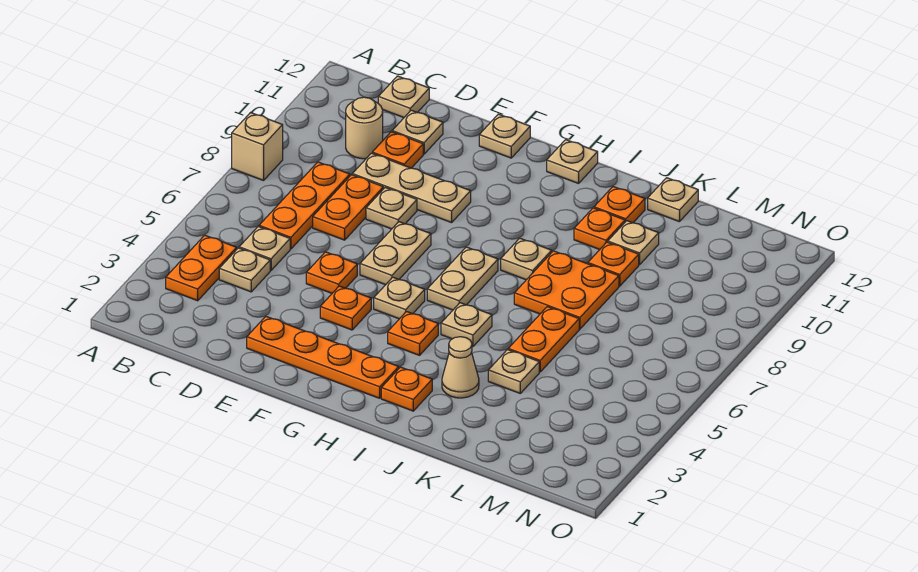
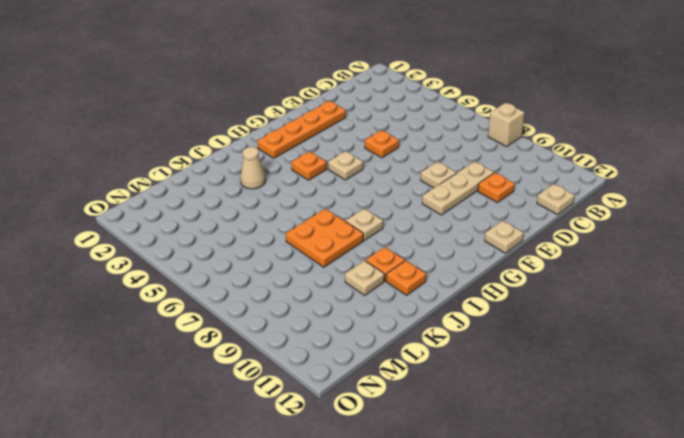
none -> orange 1x2 plate [166,235,237,301]
none -> tan 1x1 plate [219,248,270,292]
none -> tan 1x1 plate [239,227,290,270]
none -> orange 1x3 plate [259,162,350,249]

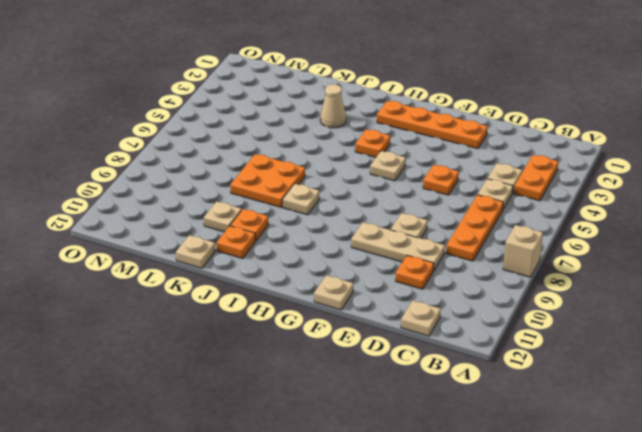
none -> tan 1x1 round brick [346,97,383,159]
none -> orange 1x2 plate [313,175,383,240]
none -> tan 1x1 plate [392,110,443,154]
none -> orange 1x1 plate [320,286,371,330]

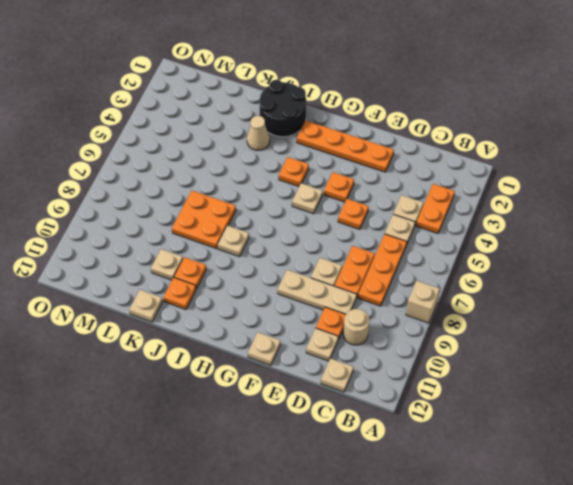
black 2x2 round brick [259,80,306,137] -> orange 1x1 plate [381,367,432,411]
none -> tan 1x2 plate [360,222,431,285]
none -> tan 1x2 plate [427,247,498,310]
none -> tan 1x1 plate [547,140,598,184]
none -> tan 1x1 plate [441,303,492,347]

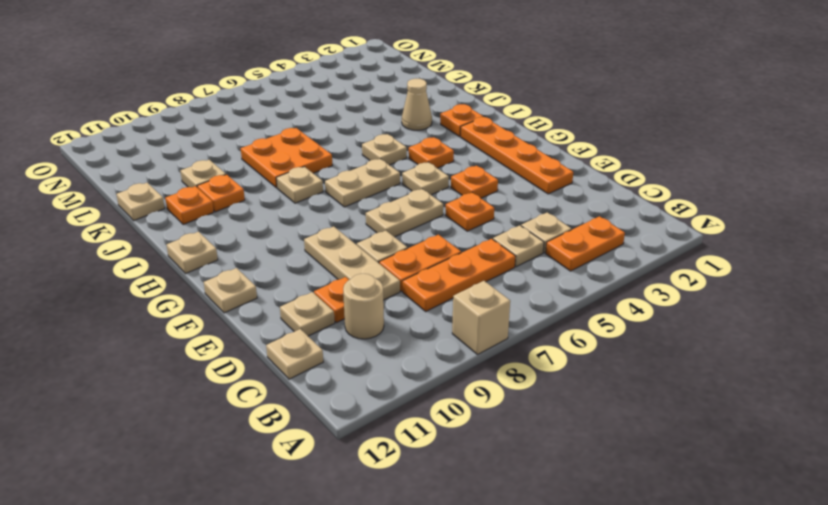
none -> tan 1x1 plate [488,350,539,393]
none -> orange 1x2 plate [508,307,579,372]
none -> orange 1x1 plate [588,242,639,286]

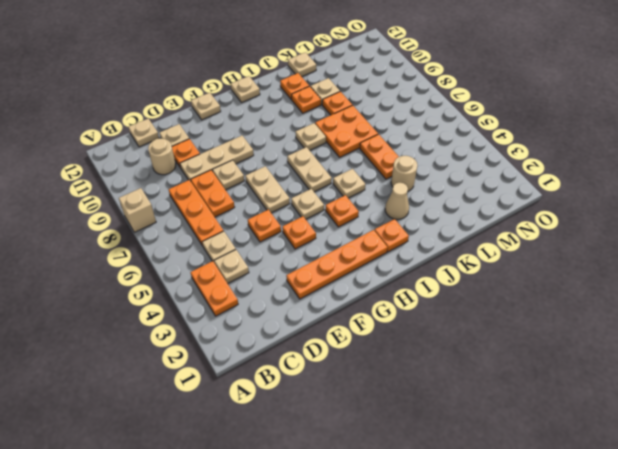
tan 1x1 round brick [391,156,417,191] -> tan 1x1 plate [488,350,539,393]

